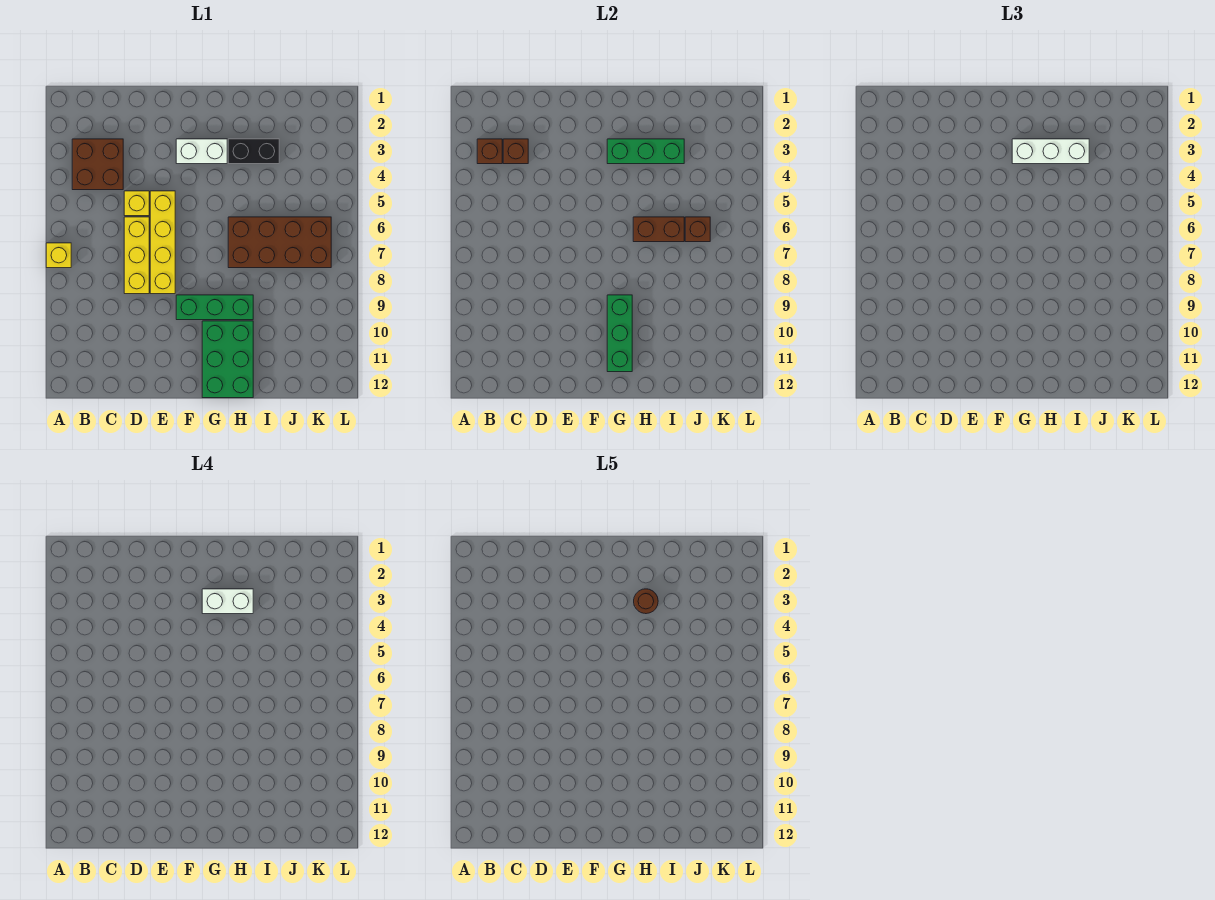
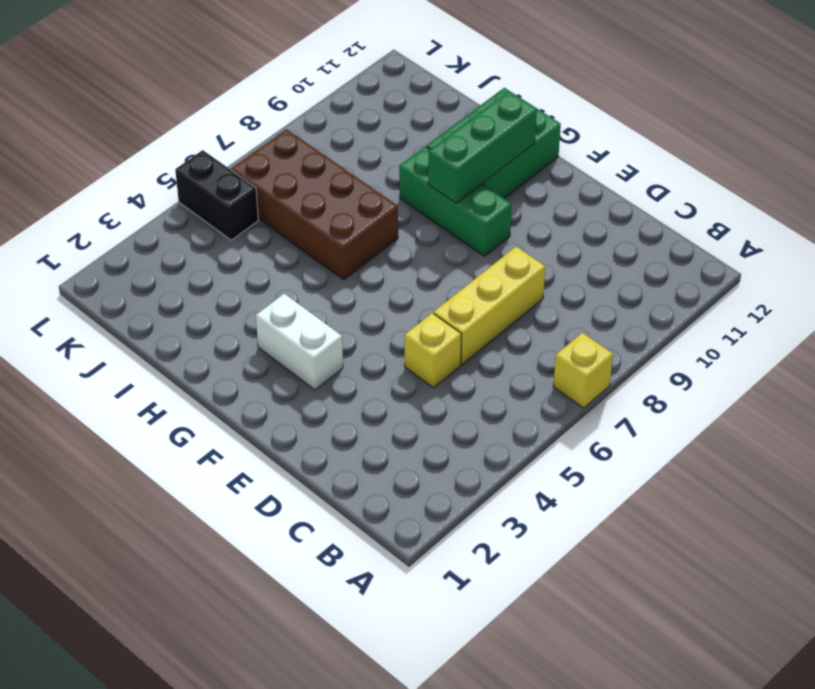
black 1x2 brick [175,150,258,240] -> black 1x2 brick moved to [228,139,279,164]
none -> brown 2x2 brick [72,139,123,190]
none -> yellow 1x4 brick [150,191,175,294]
none -> brown 1x1 brick [477,139,502,164]

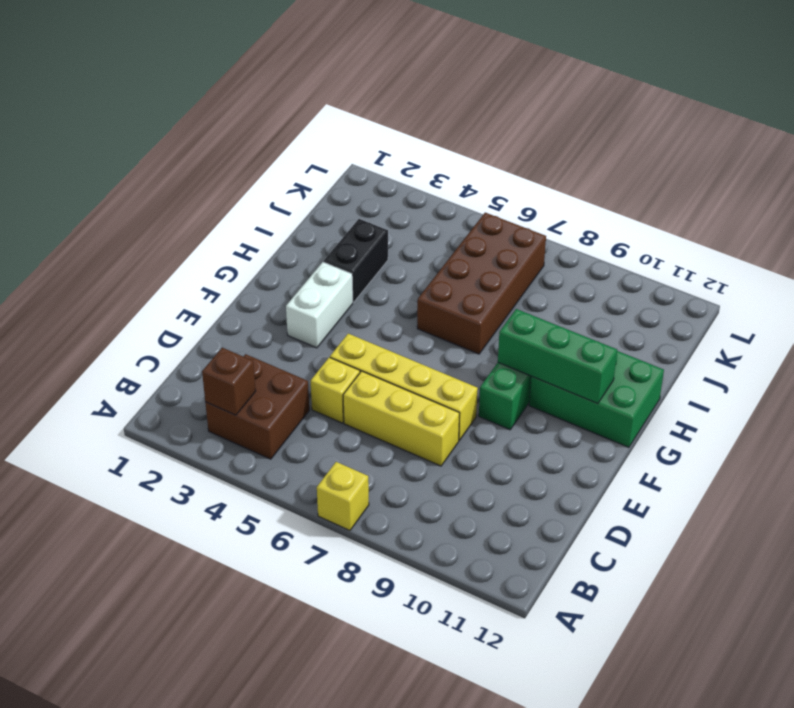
none -> brown 1x1 brick [503,139,528,164]
none -> green 1x3 brick [607,139,684,164]
none -> brown 1x2 brick [633,217,684,242]

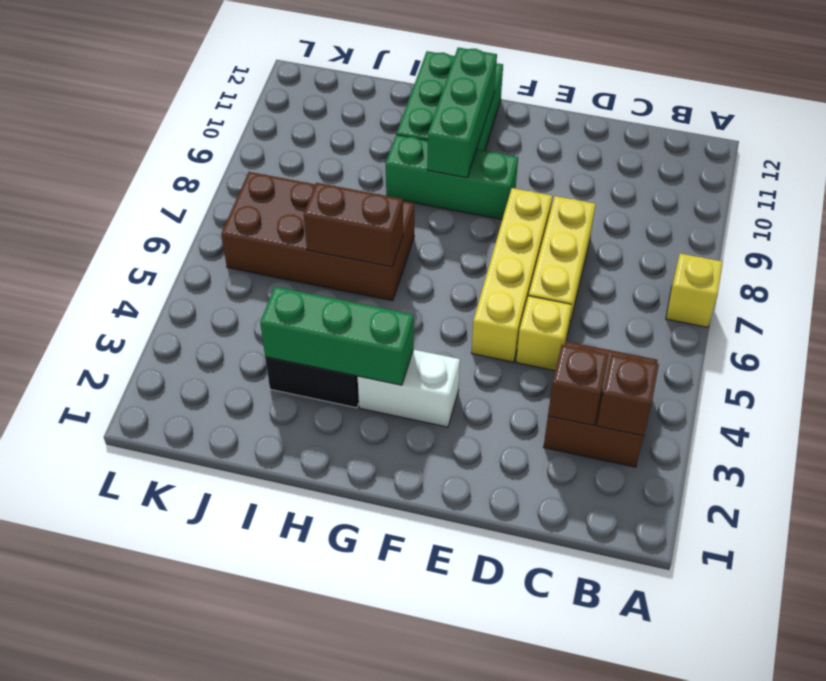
none -> brown 1x1 brick [685,217,710,242]
none -> white 1x3 brick [1012,139,1089,164]
none -> white 1x2 brick [202,589,253,614]

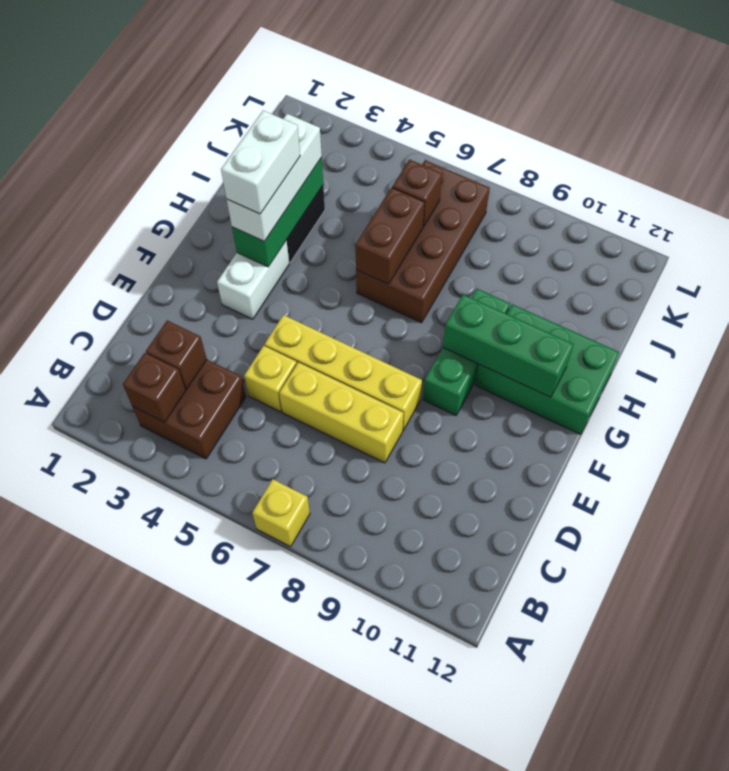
none -> brown 1x1 round brick [634,589,658,614]

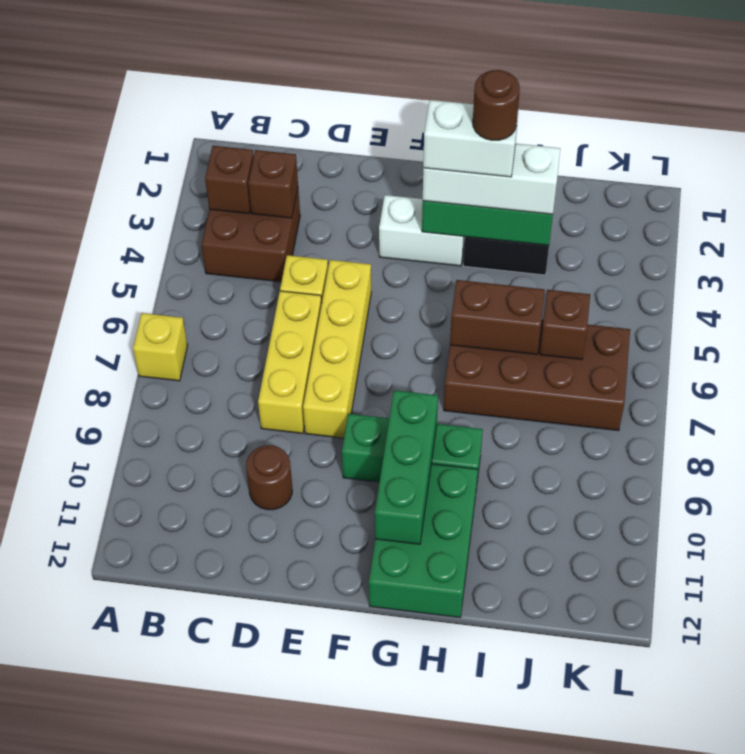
brown 1x1 round brick [246,445,292,510] -> none

